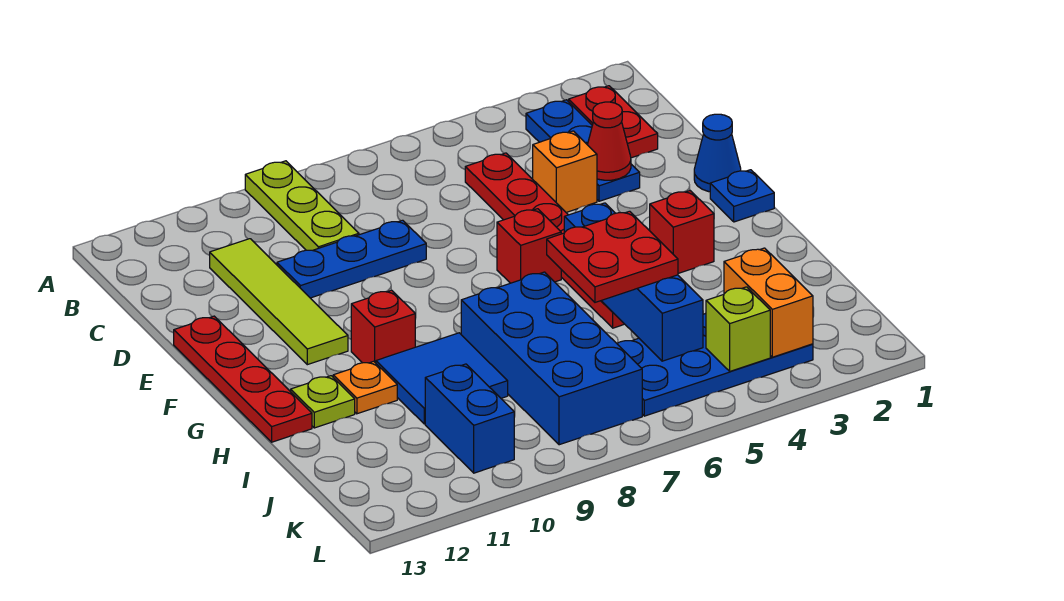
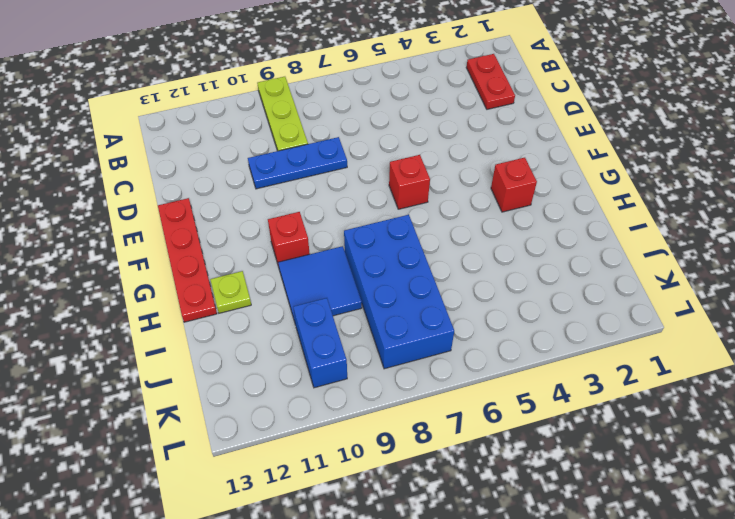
none -> blue 1x3 plate [526,100,640,201]
none -> red 1x6 plate [465,153,624,328]
none -> lime 1x4 tile [210,239,348,365]

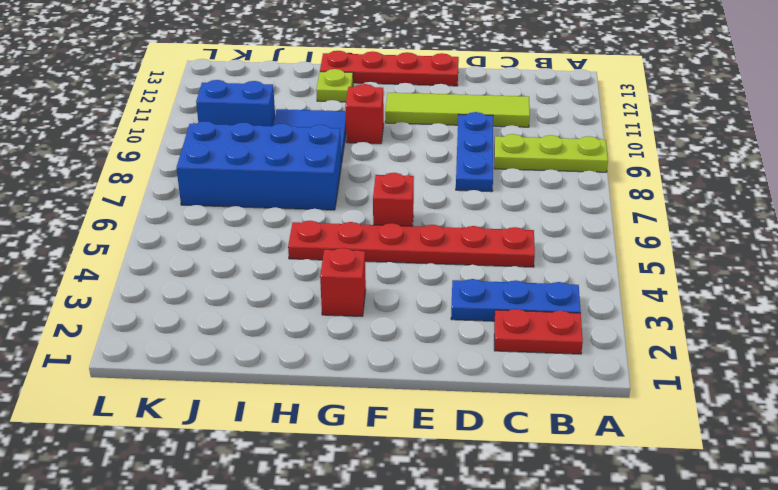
none -> orange 1x1 brick [533,131,597,212]
none -> blue 1x1 cone [694,114,741,192]
none -> blue 1x1 plate [710,170,774,222]

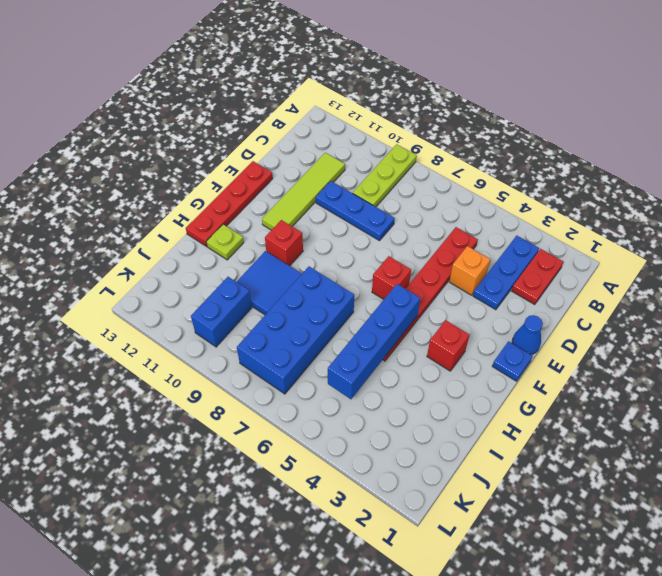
none -> orange 1x1 plate [333,361,397,414]
none -> blue 2x4 plate [617,313,813,416]
none -> red 1x1 cone [588,102,631,180]

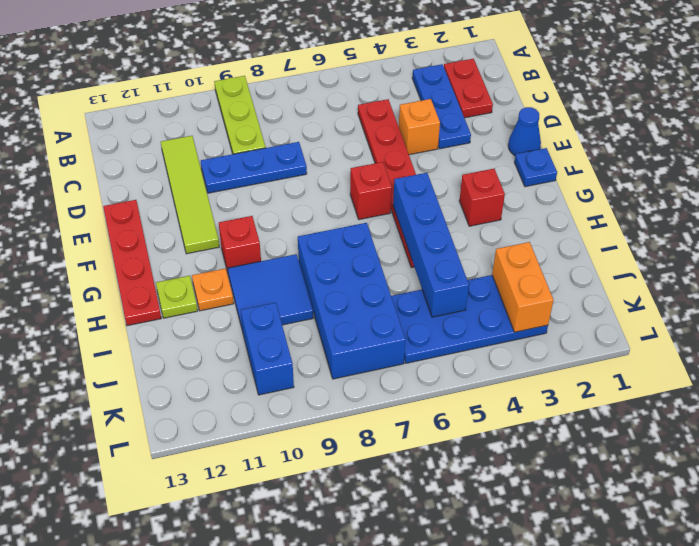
none -> red 1x1 cone [588,102,631,180]
none -> lime 1x1 brick [706,287,770,371]
none -> red 2x2 plate [547,211,678,302]

